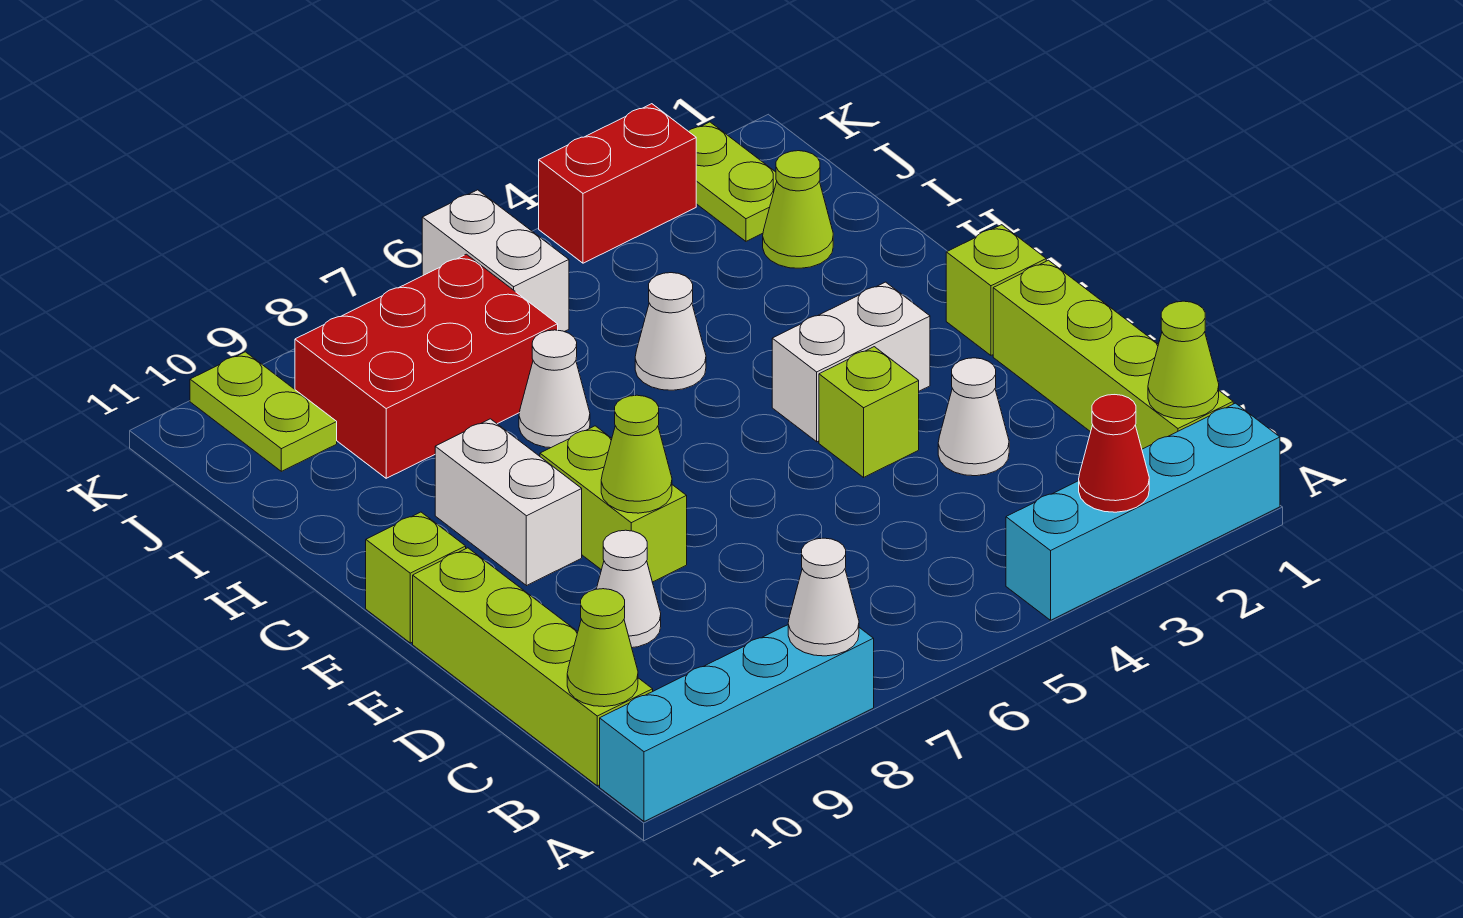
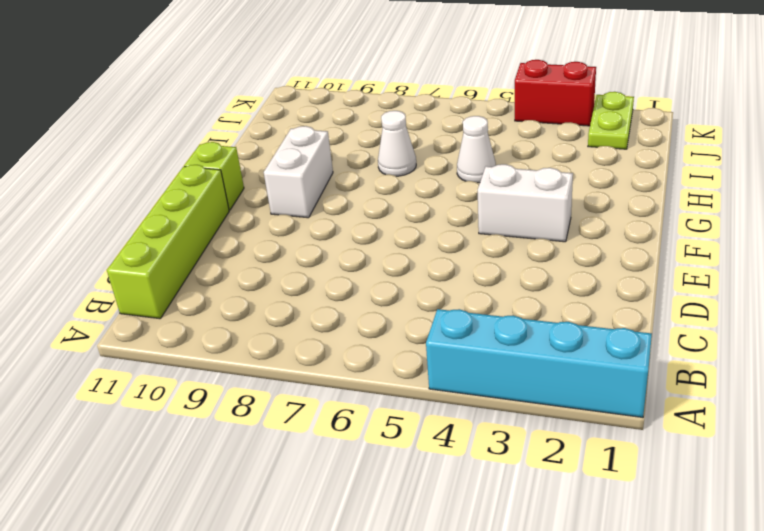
none -> cyan 1x4 brick [600,625,874,821]
none -> lime 1x4 brick [993,260,1233,449]
none -> white 1x1 cone [938,358,1009,476]

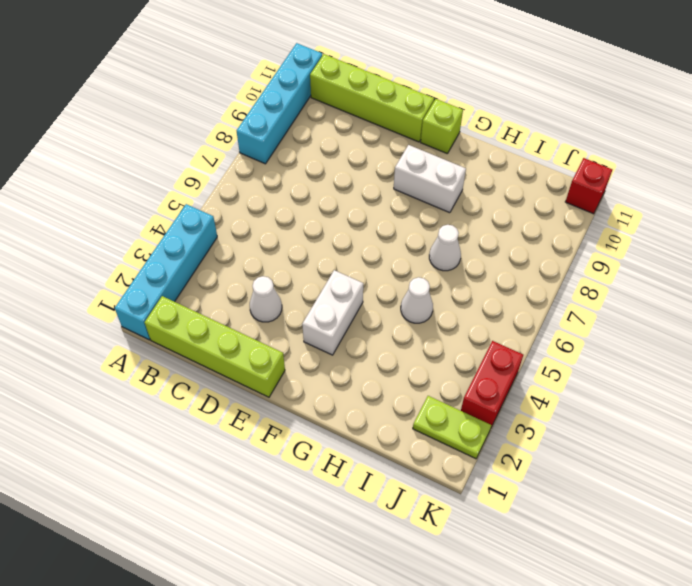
red 1x1 brick [565,158,612,214] -> none
none -> white 1x1 cone [597,530,661,648]
none -> lime 1x1 brick [819,347,919,477]
none -> lime 1x2 brick [540,426,687,582]

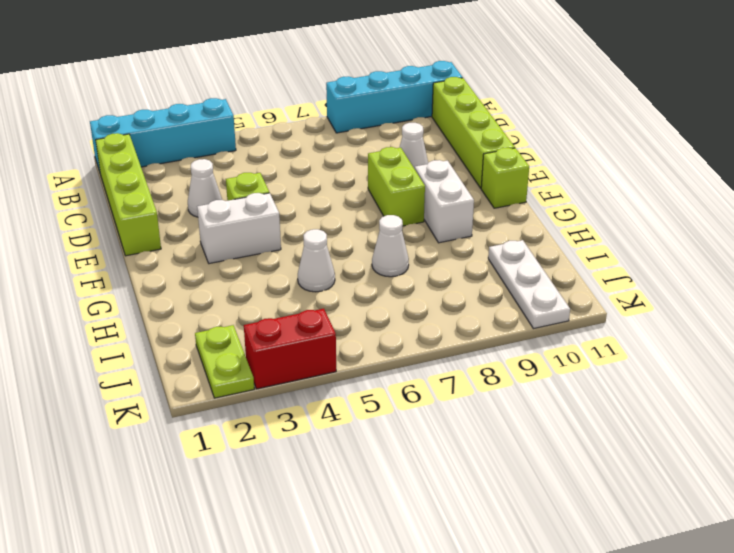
white 1x3 plate [488,240,570,329] -> lime 1x2 plate [190,352,337,471]
none -> lime 1x1 brick [946,225,1046,355]
none -> lime 1x1 cone [763,151,833,268]
none -> red 2x3 brick [295,254,558,478]

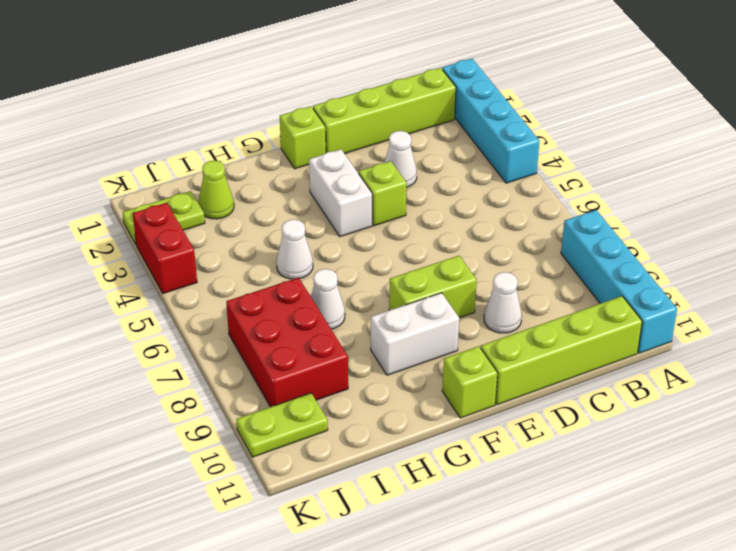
none -> white 1x2 brick [422,190,569,332]
none -> red 1x1 cone [1079,395,1149,512]
none -> white 1x1 cone [788,538,859,656]

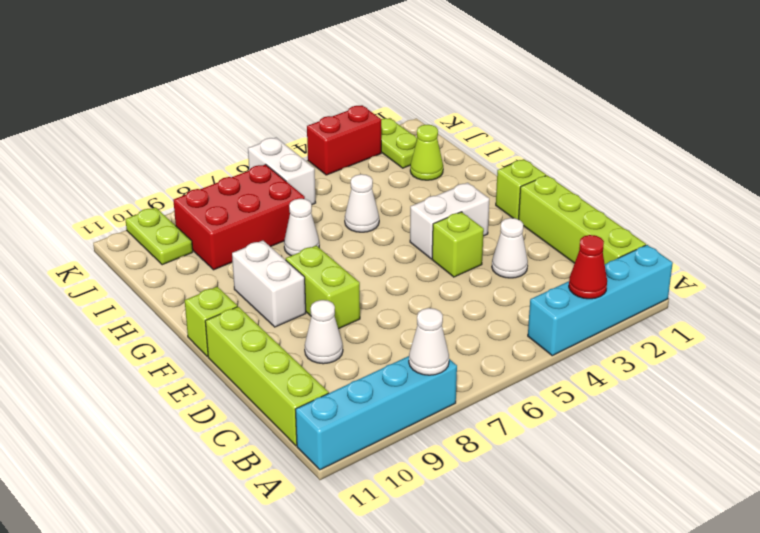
none -> lime 1x1 cone [1148,301,1219,419]
none -> lime 1x1 cone [567,589,638,707]
none -> lime 1x1 cone [601,395,672,513]

